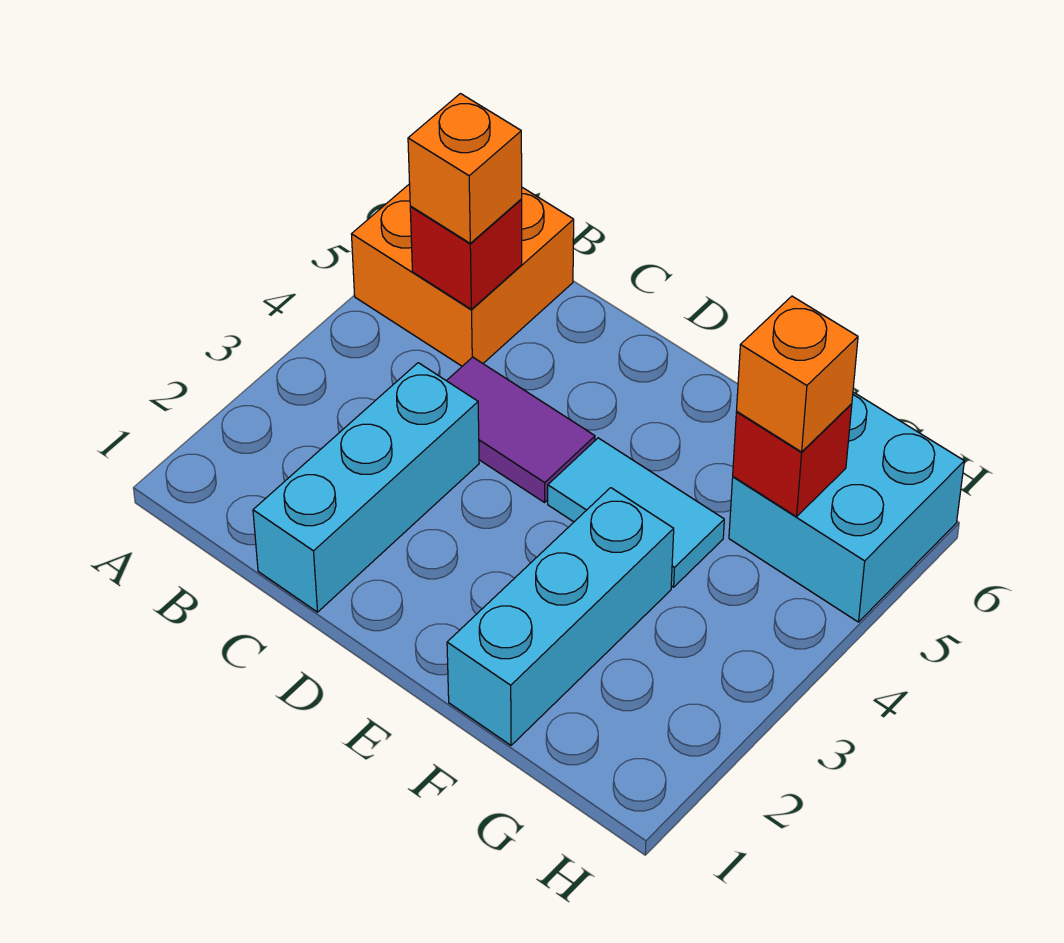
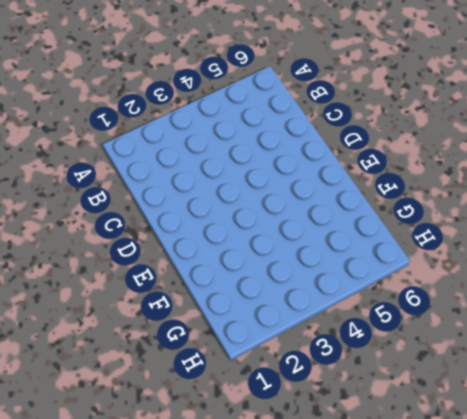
none -> orange 2x2 brick [352,184,574,366]
none -> cyan 1x3 brick [253,363,479,612]

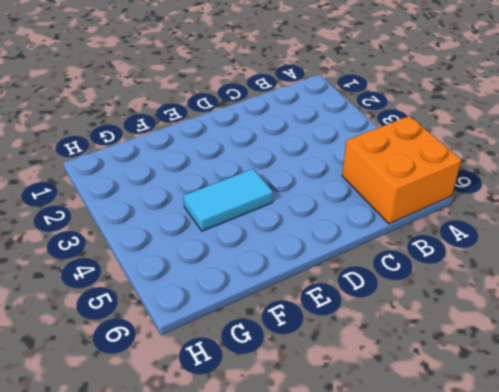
none -> cyan 1x3 brick [253,363,479,612]
none -> purple 1x2 tile [447,357,595,502]

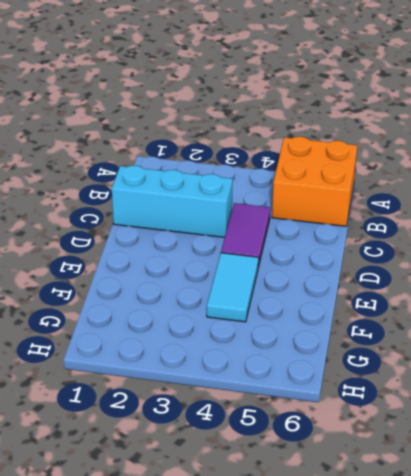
none -> cyan 1x3 brick [447,488,674,745]
none -> cyan 2x2 brick [729,392,964,622]

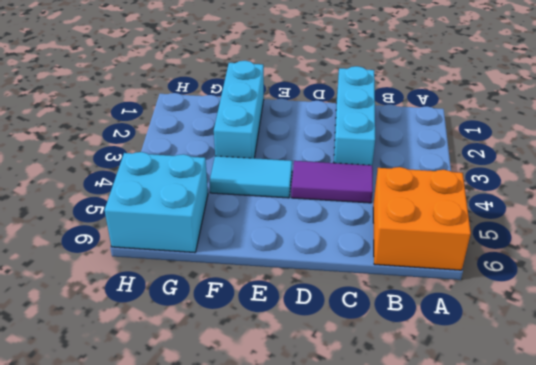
none -> red 1x1 brick [410,200,522,309]
none -> red 1x1 brick [733,404,852,517]

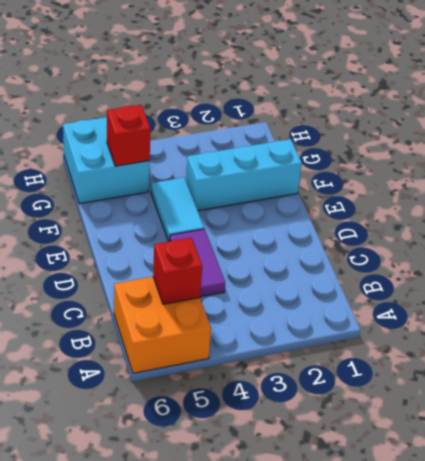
none -> cyan 1x3 brick [253,363,479,612]
none -> orange 1x1 brick [408,94,522,243]

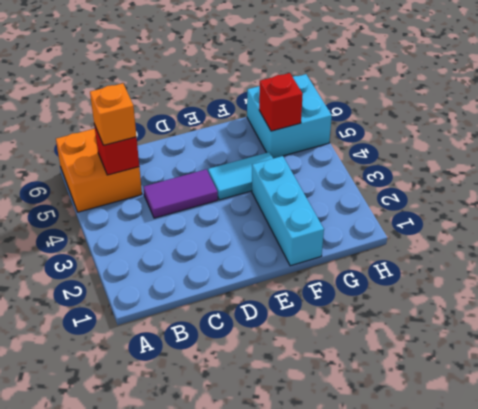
none -> cyan 1x3 brick [253,363,479,612]
none -> orange 1x1 brick [737,296,858,452]

